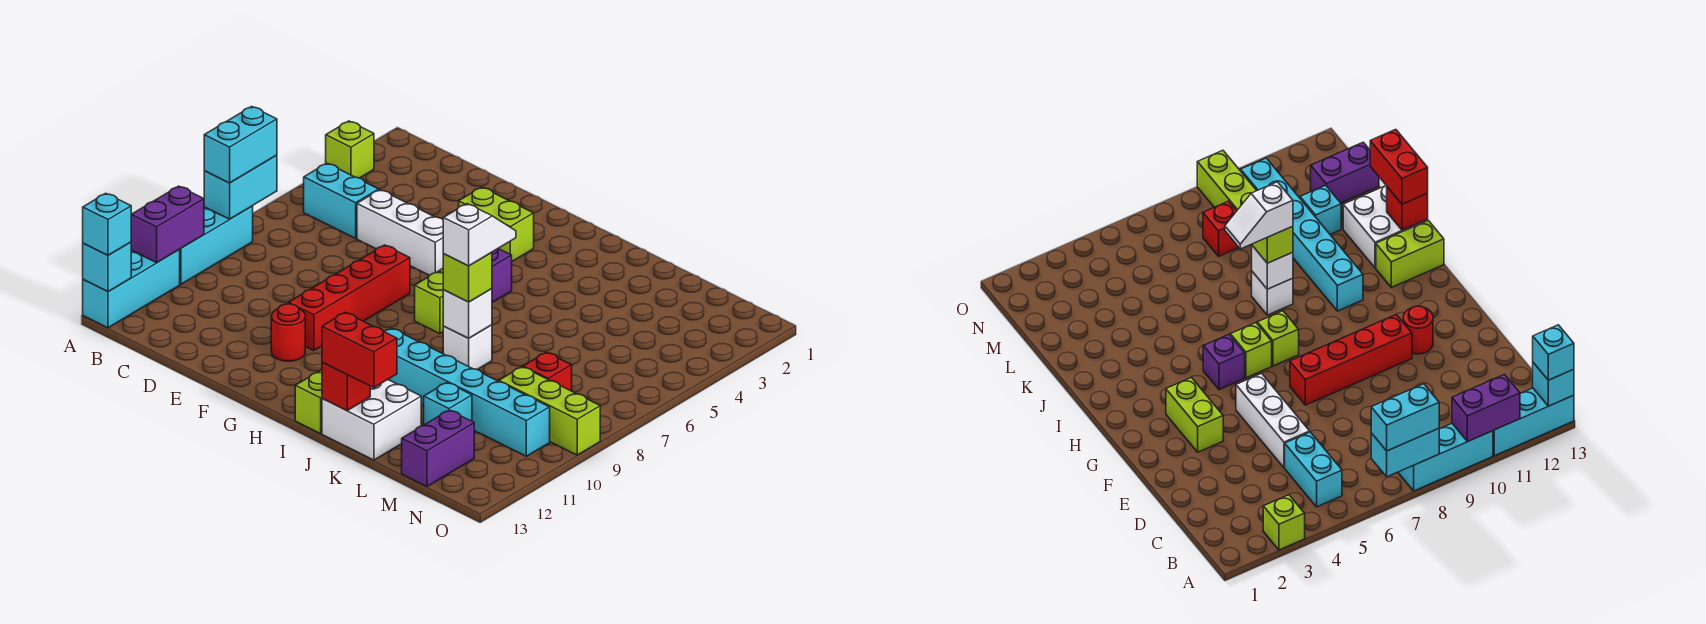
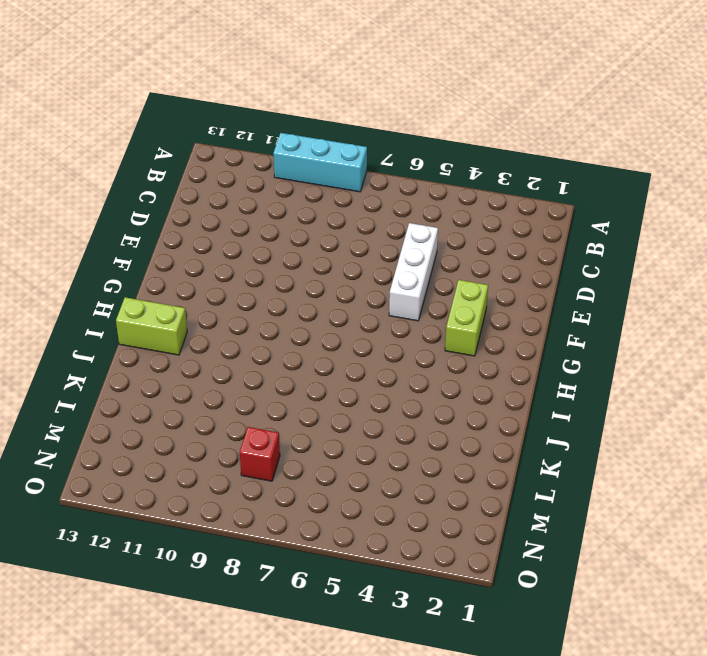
none -> lime 1x1 brick [326,121,374,178]
none -> cyan 1x3 brick [83,250,180,328]
none -> cyan 1x2 brick [304,163,379,238]

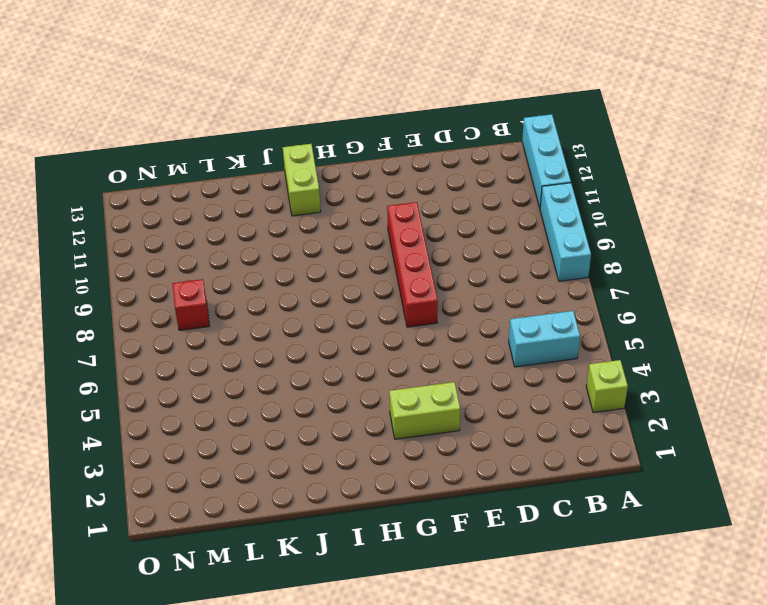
none -> white 1x3 brick [357,190,444,275]
none -> red 1x1 round brick [271,304,305,361]
none -> purple 1x1 brick [492,248,512,302]

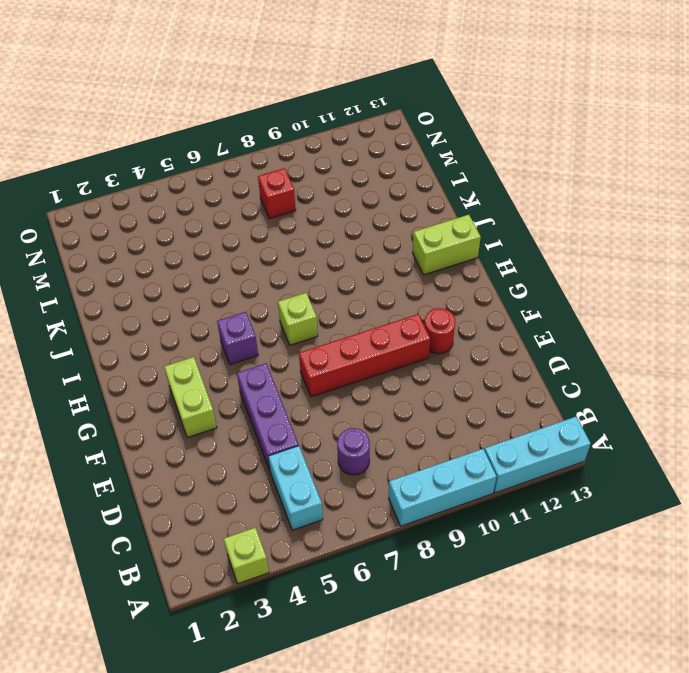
purple 1x1 round brick [337,428,370,475] -> none
purple 1x3 brick [237,363,299,470] -> white 1x3 brick [357,190,444,275]
none -> lime 1x1 brick [1230,323,1272,378]
none -> cyan 1x6 brick [384,328,550,456]
none -> white 1x1 brick [443,325,492,370]

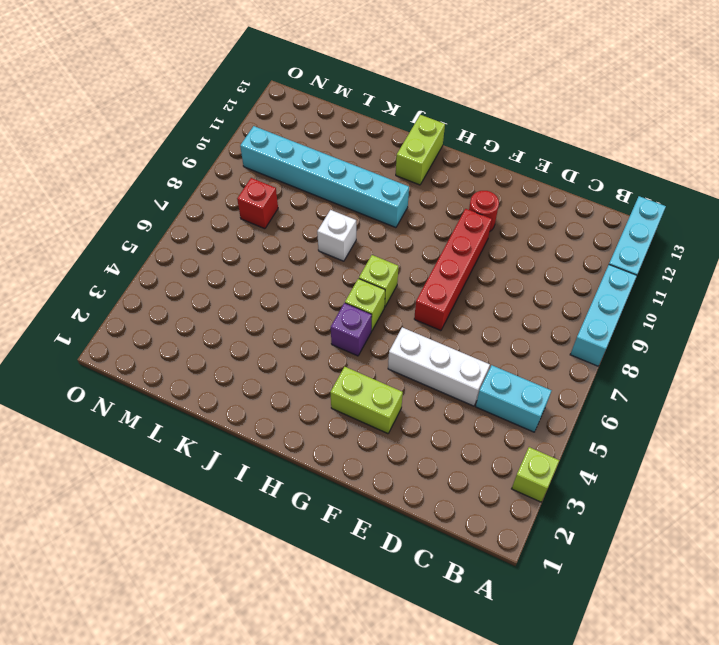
none -> white 2x2 brick [322,380,421,460]
none -> cyan 1x1 brick [424,383,472,425]
none -> lime 1x3 brick [499,367,600,455]

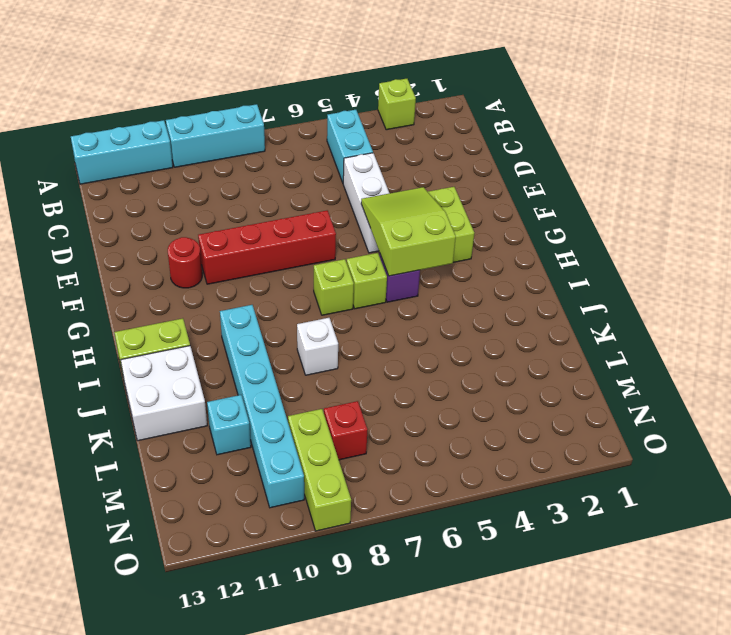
lime 2x3 slope [361,187,456,276] -> none
none -> purple 1x2 brick [402,410,474,486]
none -> cyan 1x2 brick [204,155,277,219]
none -> purple 1x2 brick [131,186,204,263]

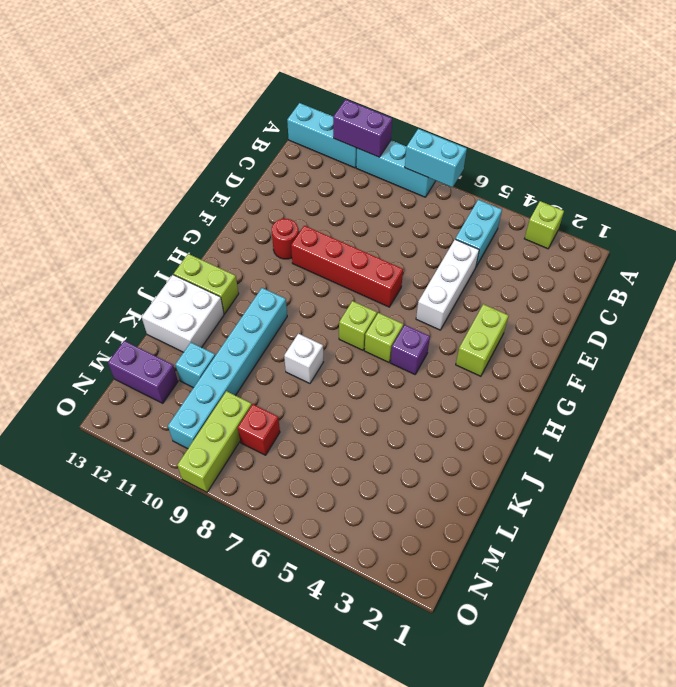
none -> cyan 1x1 brick [83,242,131,292]
none -> white 1x1 brick [443,289,492,338]
none -> red 1x1 brick [322,362,370,411]

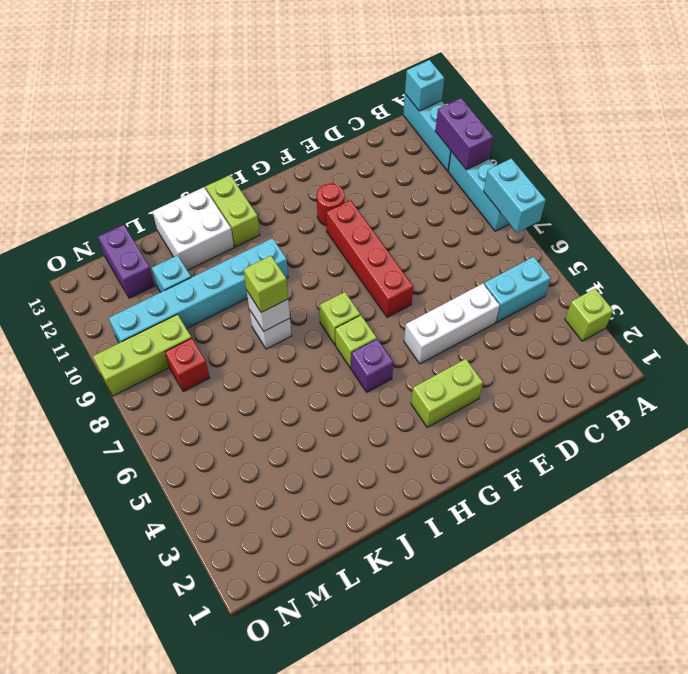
none -> red 1x1 brick [322,362,370,411]
none -> cyan 1x2 brick [204,106,277,183]
none -> cyan 1x1 brick [83,193,131,255]

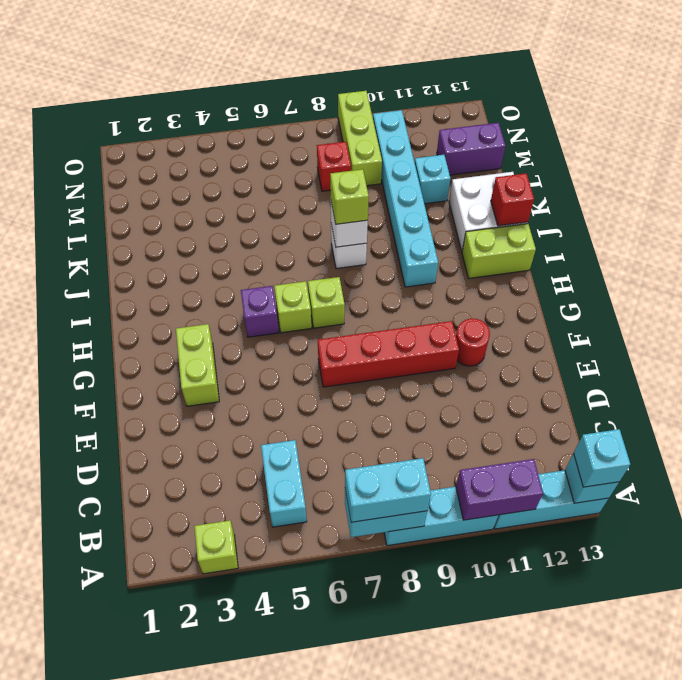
none -> white 1x3 brick [357,190,444,275]
none -> red 1x2 brick [322,313,397,388]
none -> white 1x2 slope [443,204,516,266]

